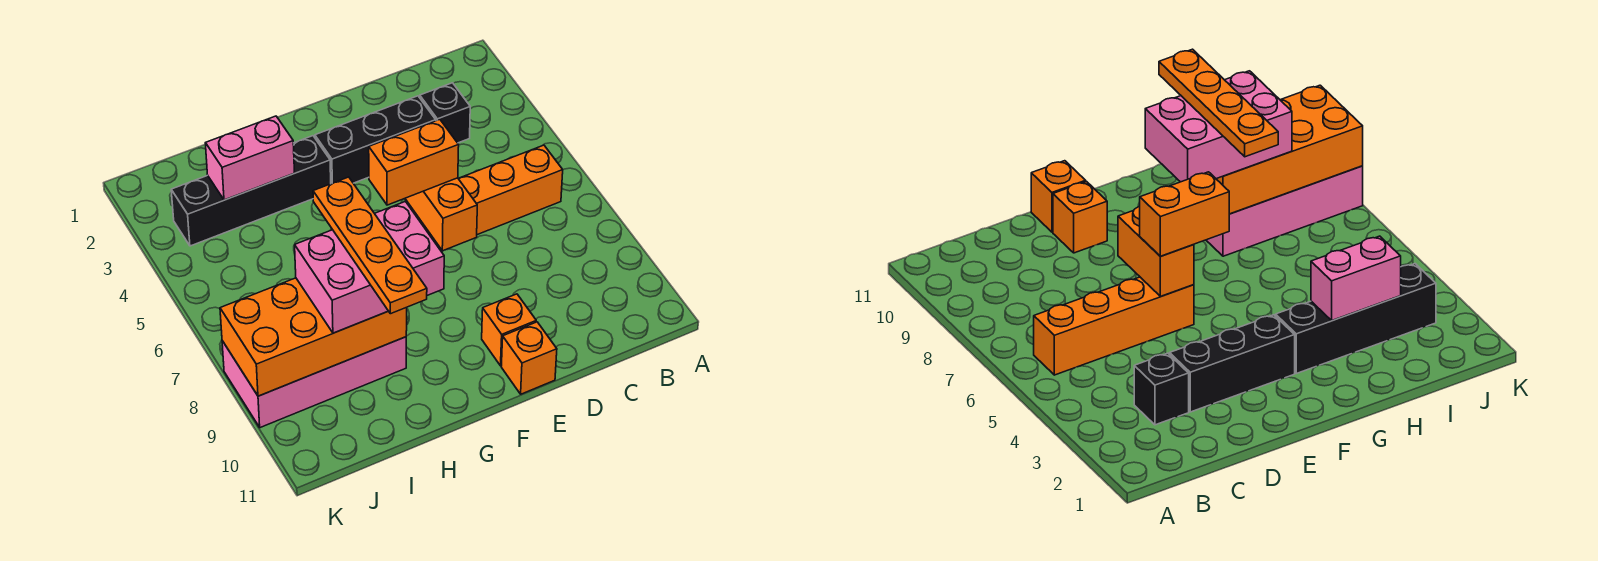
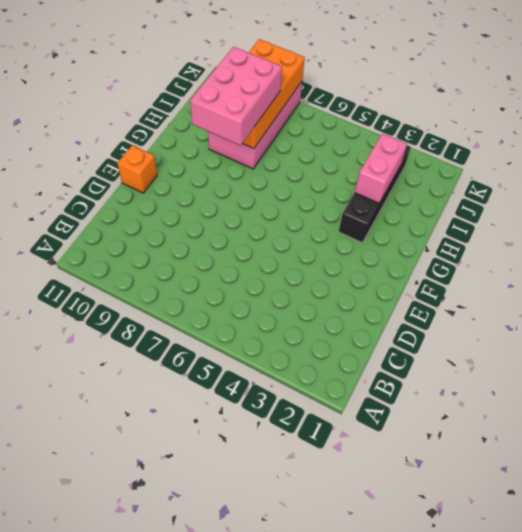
none -> orange 1x4 brick [405,145,563,249]
none -> black 1x1 brick [420,83,470,143]
none -> black 1x3 brick [315,96,436,184]

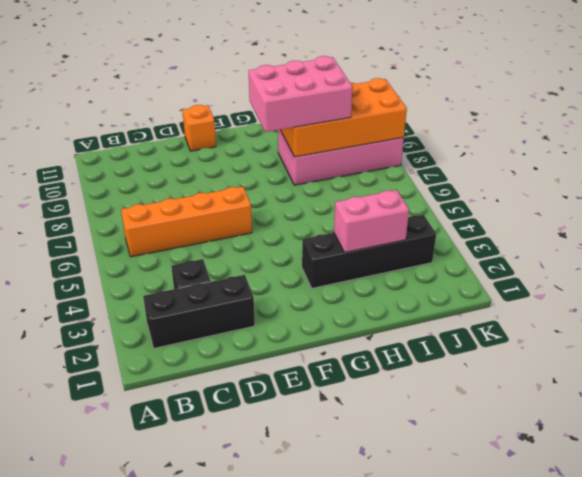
black 1x3 brick [143,275,255,348] -> black 1x3 brick moved to [315,96,436,184]
none -> orange 1x1 brick [482,294,536,366]
none -> orange 1x2 brick [405,178,477,251]
none -> orange 1x2 brick [369,119,459,205]

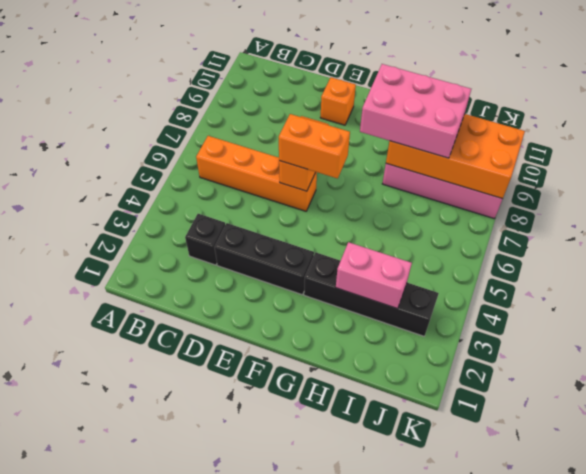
none -> orange 1x1 brick [501,322,557,394]
none -> orange 1x4 plate [313,177,427,314]

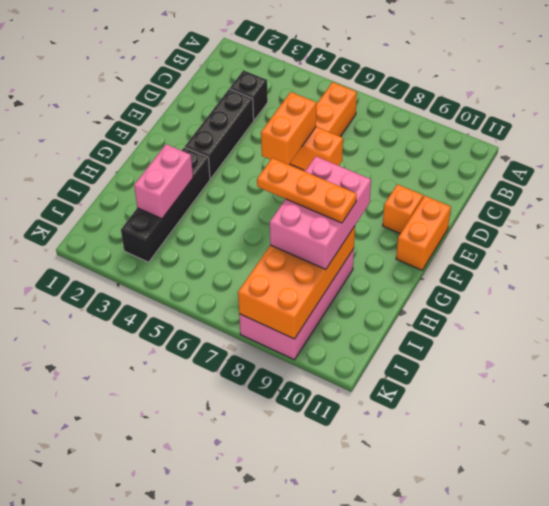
orange 1x2 brick [396,196,451,270] -> orange 1x1 brick [501,322,557,394]
orange 1x3 plate [257,158,357,223] -> orange 1x4 plate [313,177,427,314]

